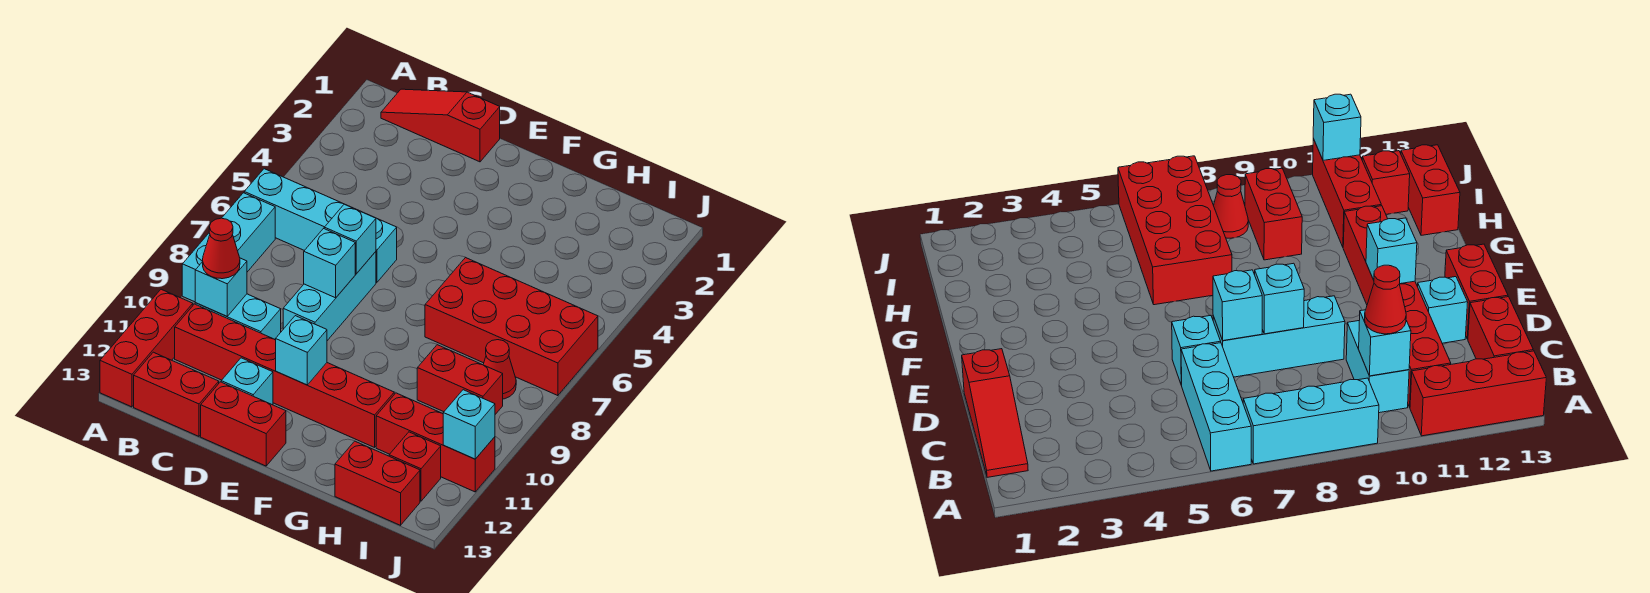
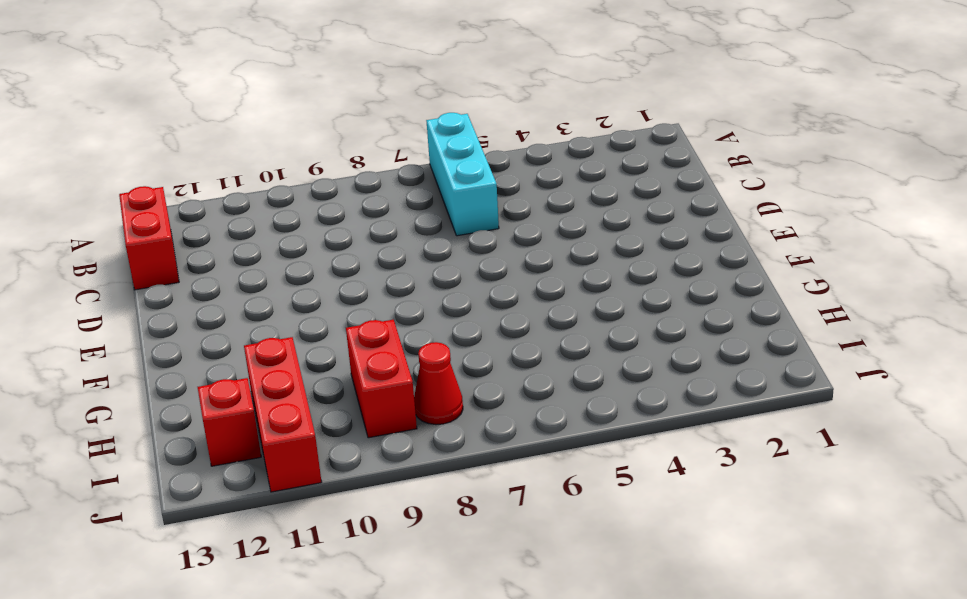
none -> cyan 1x3 brick [182,193,275,302]
none -> red 1x3 brick [100,289,193,407]
none -> red 1x3 slope [381,89,500,162]

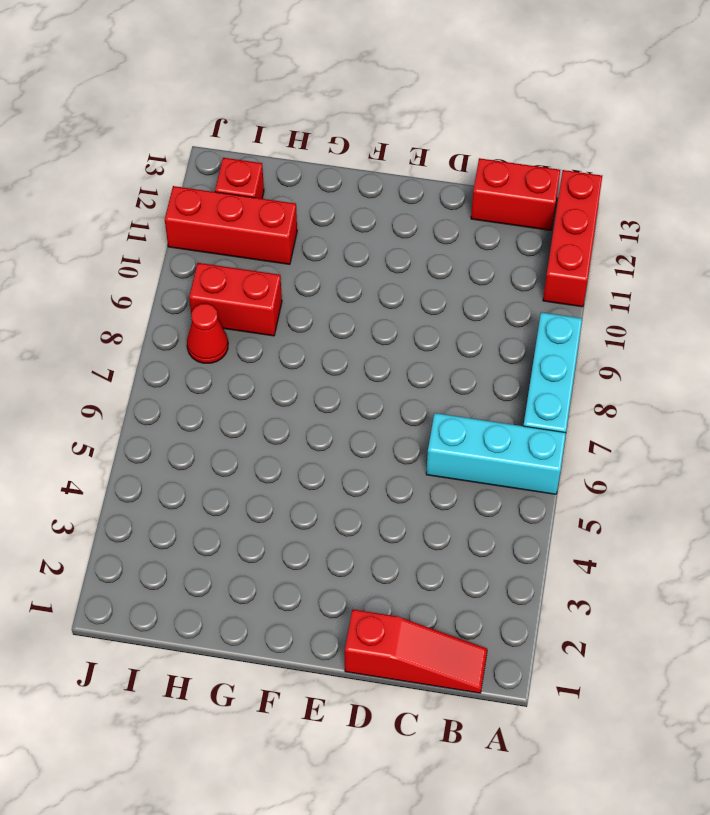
none -> cyan 1x2 brick [195,294,281,340]
none -> red 1x6 brick [175,304,394,447]
none -> cyan 1x1 brick [374,217,397,282]

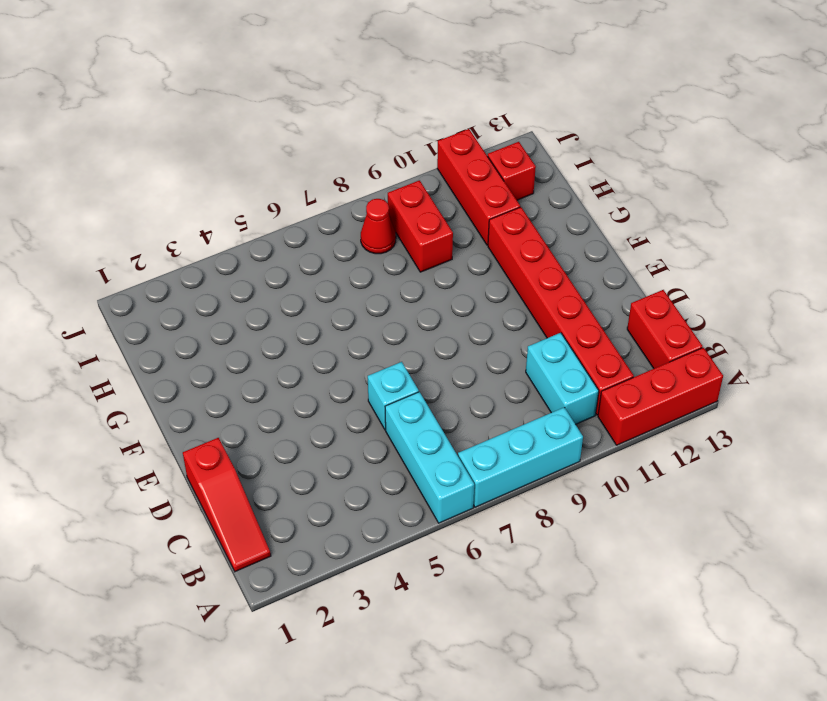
none -> cyan 1x3 brick [283,252,376,341]
none -> cyan 1x1 brick [221,358,273,405]
none -> red 1x2 brick [201,382,286,466]

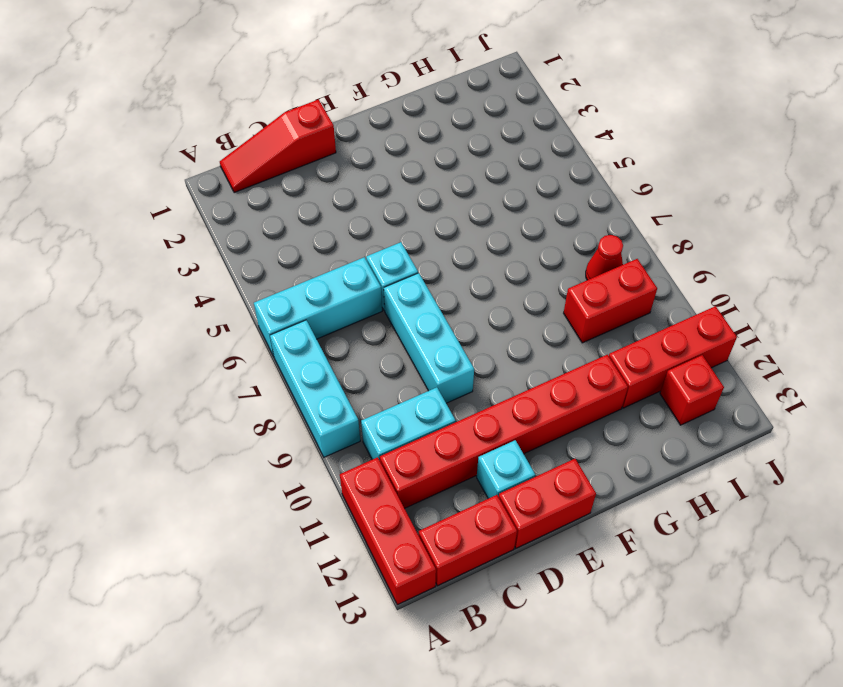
none -> red 2x4 brick [425,257,598,396]
none -> red 1x2 brick [335,441,420,525]
none -> cyan 1x1 brick [195,258,247,316]

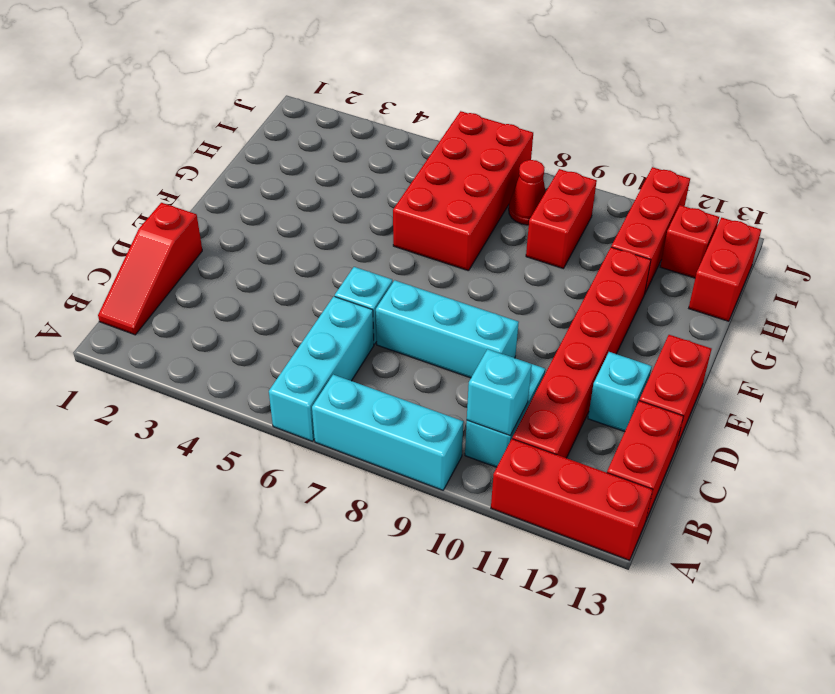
none -> cyan 1x1 brick [324,204,376,274]
none -> cyan 1x1 brick [304,229,355,298]
none -> cyan 1x1 brick [276,316,327,385]

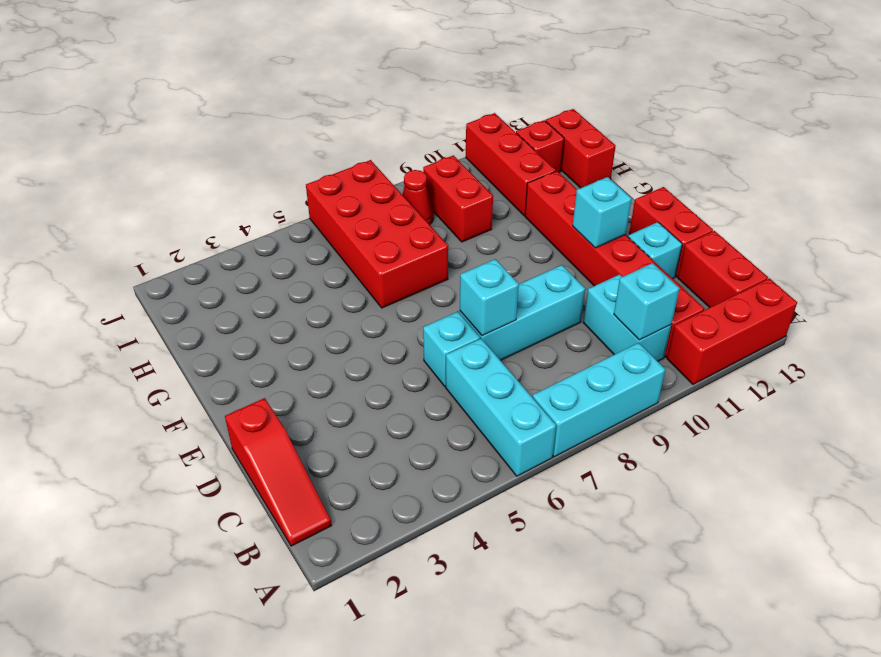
none -> cyan 1x1 brick [304,229,355,298]
none -> cyan 1x1 brick [443,390,495,459]
none -> red 1x1 cone [203,218,240,279]

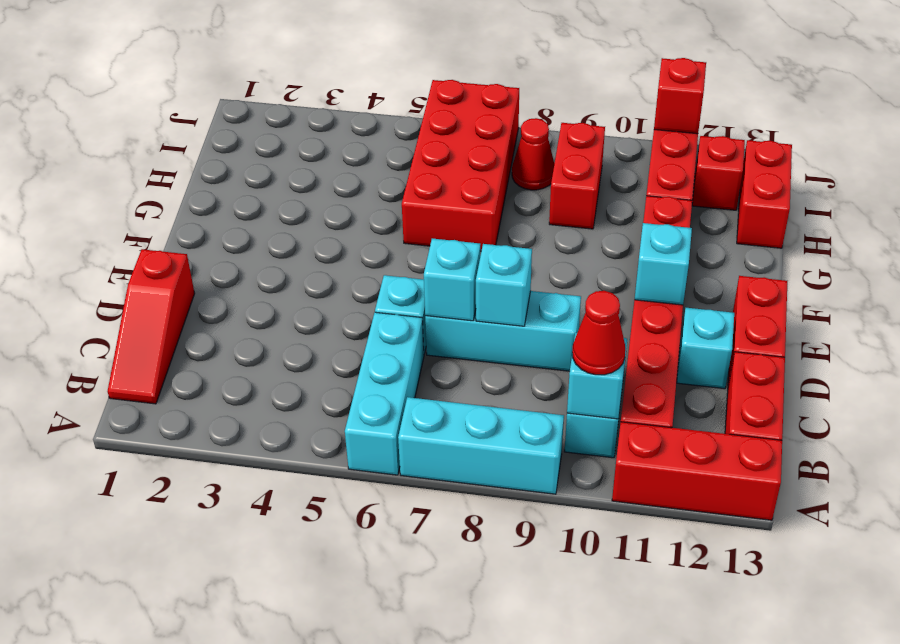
red 1x1 brick [654,58,706,134] -> cyan 1x1 brick [443,390,495,459]

